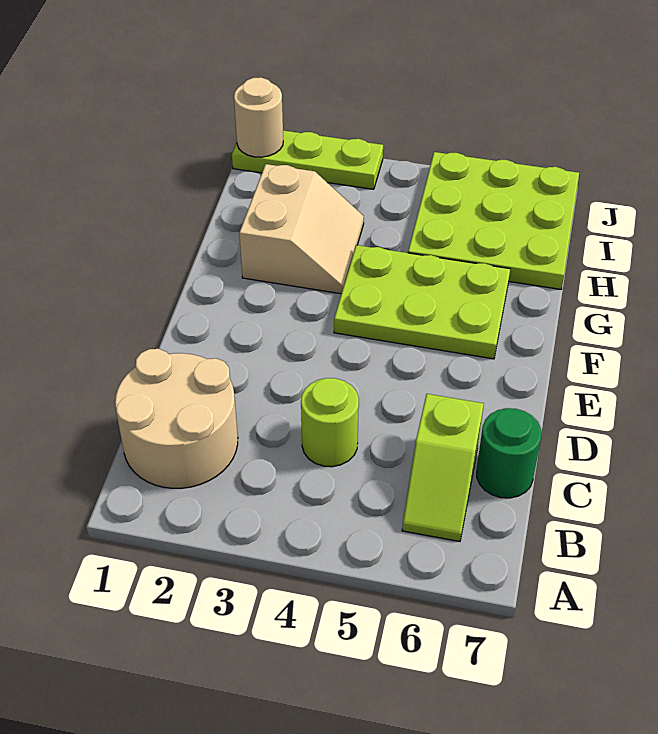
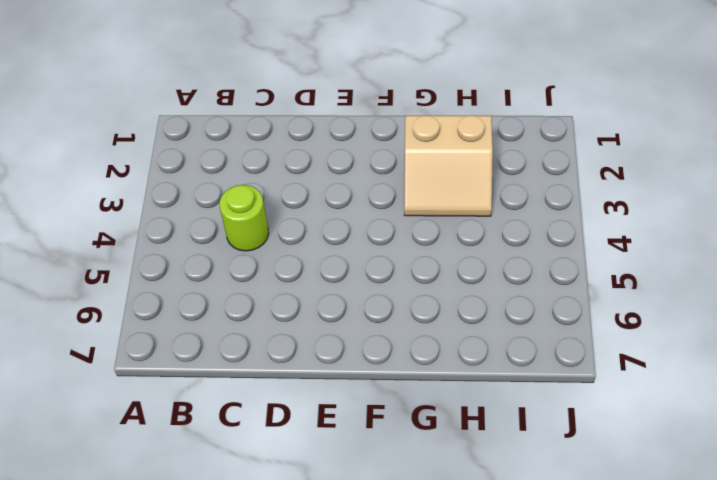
none -> tan 2x2 round brick [115,349,238,488]
none -> lime 1x2 slope [402,394,484,541]

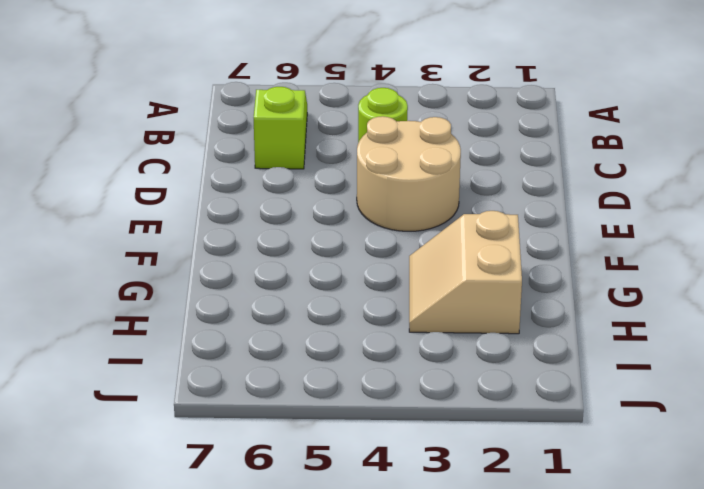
tan 2x2 round brick [357,116,461,231] -> tan 2x2 round brick moved to [115,349,238,488]
none -> green 1x1 round brick [477,408,541,498]
none -> lime 2x3 plate [334,245,510,359]

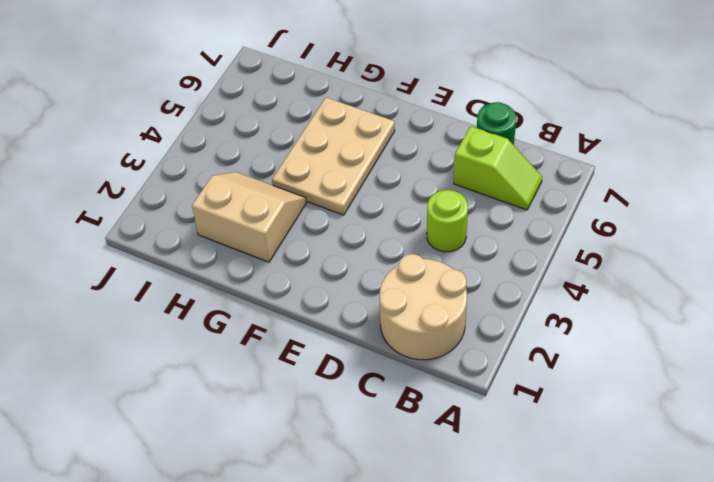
tan 2x3 plate [272,98,395,215] -> lime 2x3 plate [334,245,510,359]
none -> lime 3x3 plate [408,152,579,289]
none -> lime 1x3 plate [232,130,383,189]

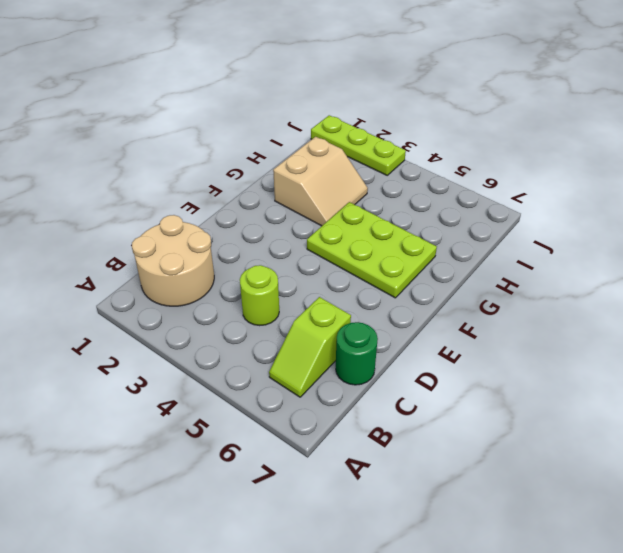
none -> lime 3x3 plate [408,152,579,289]
none -> tan 1x1 round brick [234,77,283,157]

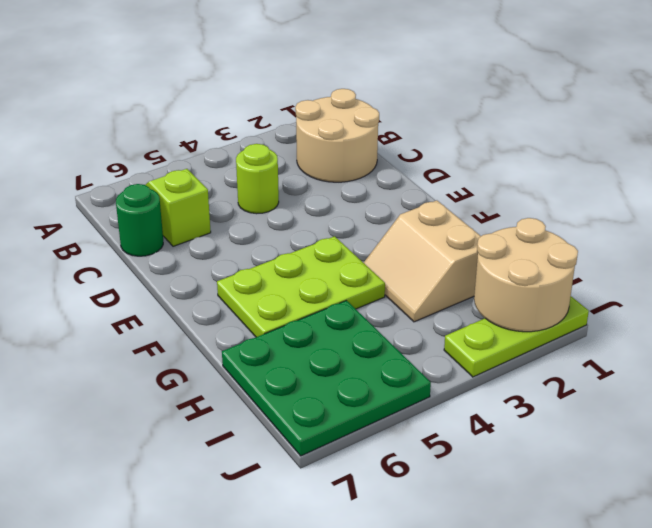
green 3x3 plate [222,301,431,456] -> lime 3x3 plate [408,152,579,289]
tan 2x2 round brick [474,218,578,332] -> tan 1x1 round brick [234,77,283,157]

